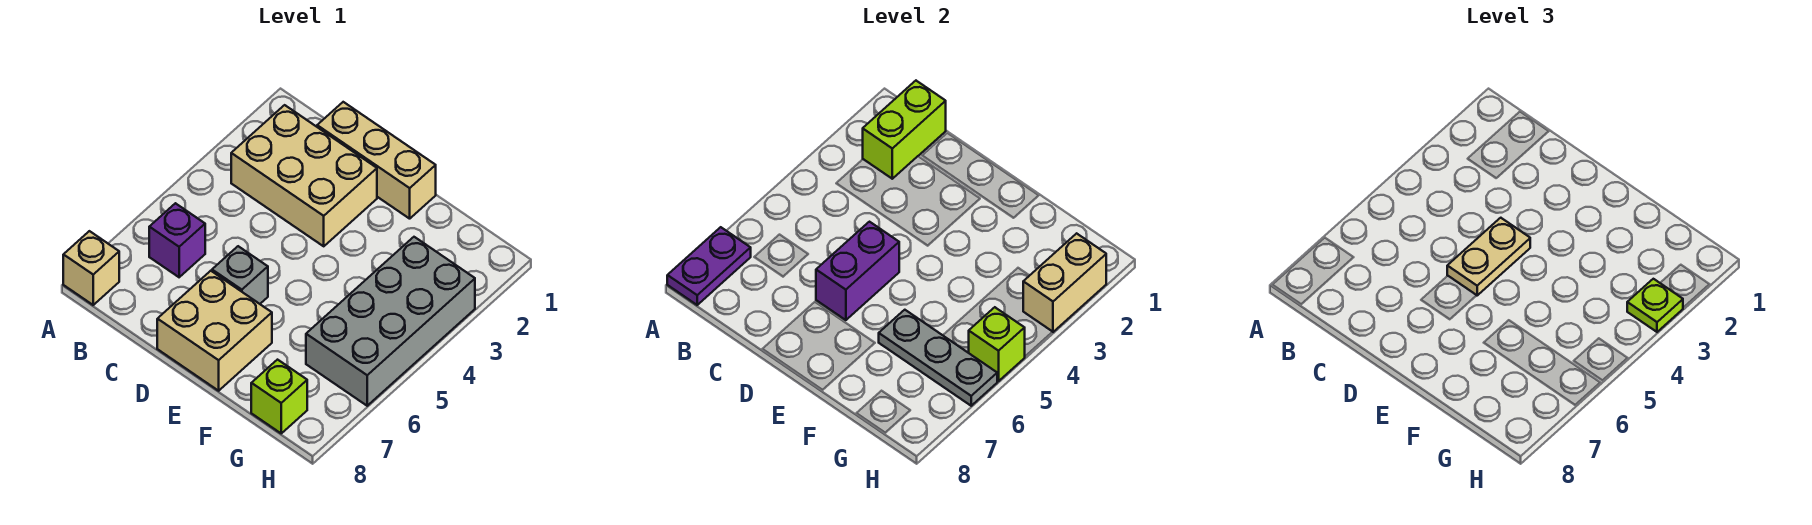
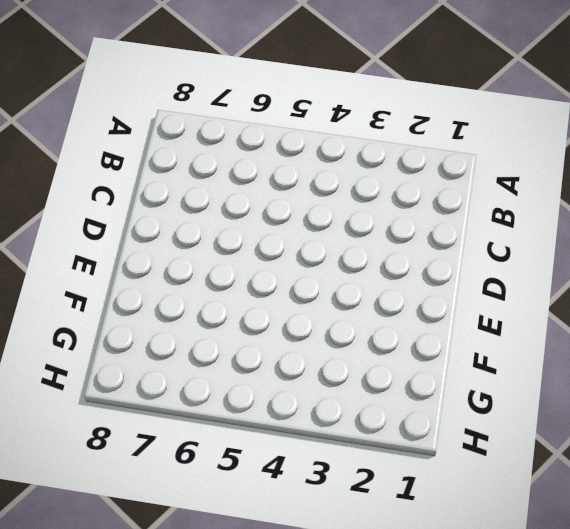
none -> tan 1x1 brick [63,231,119,305]
none -> tan 2x3 brick [231,105,377,246]
none -> purple 1x1 brick [149,203,205,277]

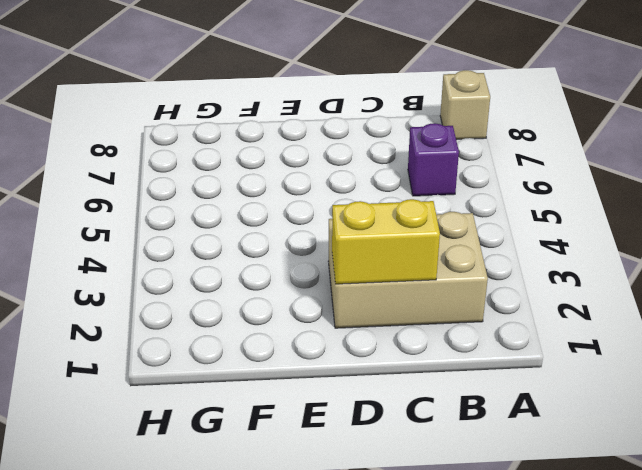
yellow 1x2 brick [332,199,440,284] -> none
none -> tan 1x3 brick [317,102,436,219]
none -> grey 1x1 brick [212,246,268,304]
none -> tan 2x2 brick [157,271,272,391]

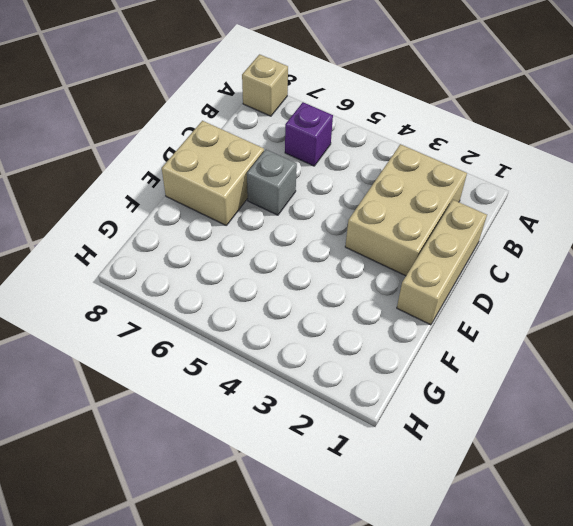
none -> grey 2x4 brick [306,237,475,406]
none -> lime 1x1 brick [251,360,307,433]
none -> purple 1x2 plate [667,227,751,305]

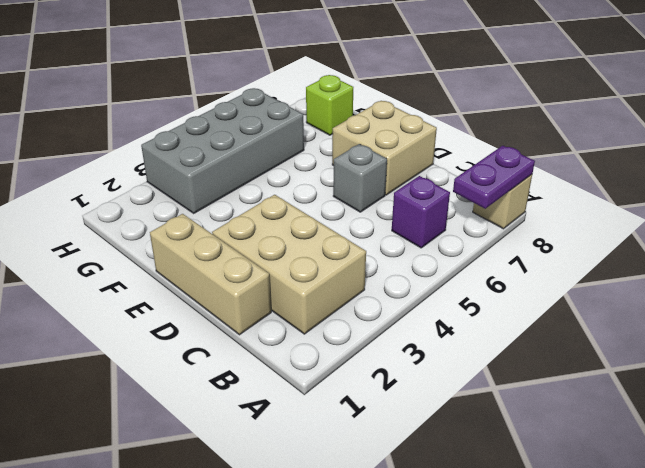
none -> lime 1x2 brick [863,81,946,179]
none -> purple 1x2 brick [816,222,899,320]
none -> grey 1x3 plate [879,310,997,406]

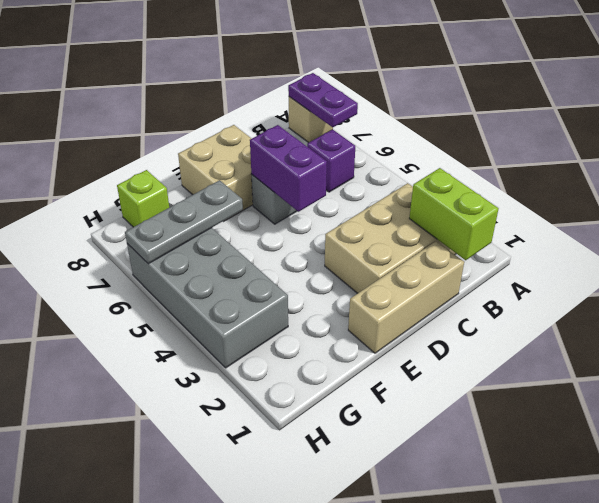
none -> tan 1x2 brick [1023,233,1106,332]
none -> lime 1x1 brick [969,307,1025,381]
none -> tan 1x2 plate [1447,218,1530,295]

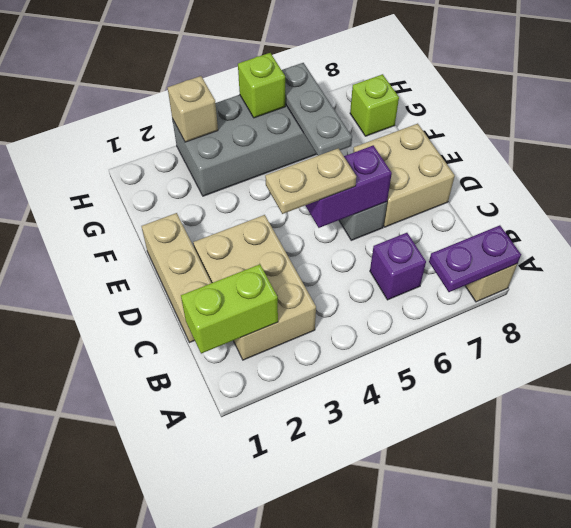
tan 1x1 brick [168,76,218,142] -> tan 1x2 brick [1023,233,1106,332]
none -> lime 1x1 plate [1627,279,1683,332]

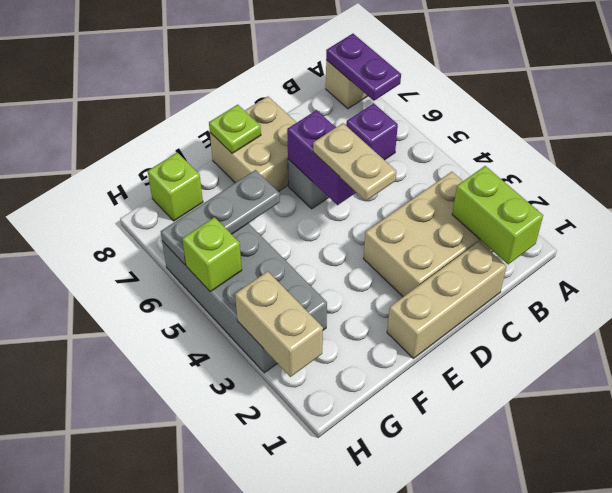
lime 1x1 plate [209,105,261,153] -> lime 1x1 plate moved to [1627,279,1683,332]

